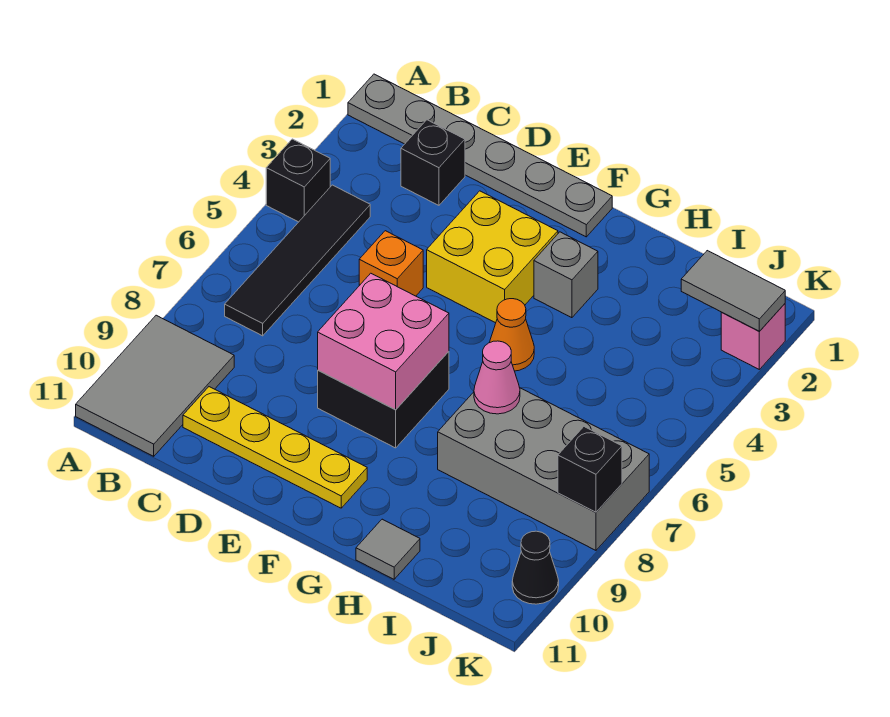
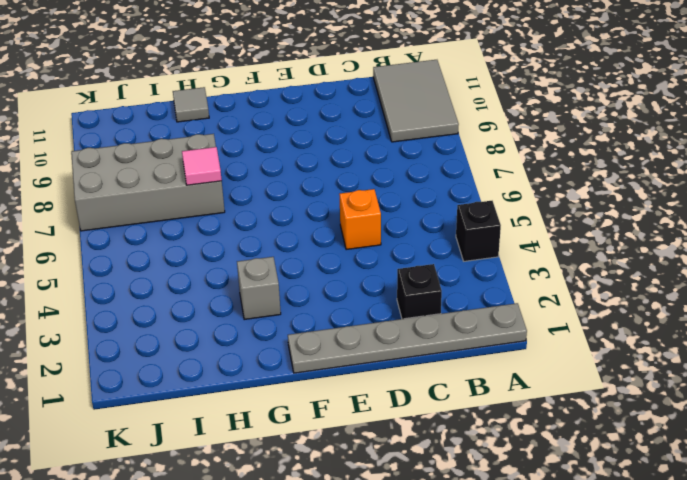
pink 1x1 tile [182,147,222,185] -> pink 1x1 cone [474,341,520,414]
none -> black 1x4 tile [225,185,370,336]
none -> yellow 1x4 plate [183,387,367,508]
none -> yellow 2x2 brick [427,191,558,323]

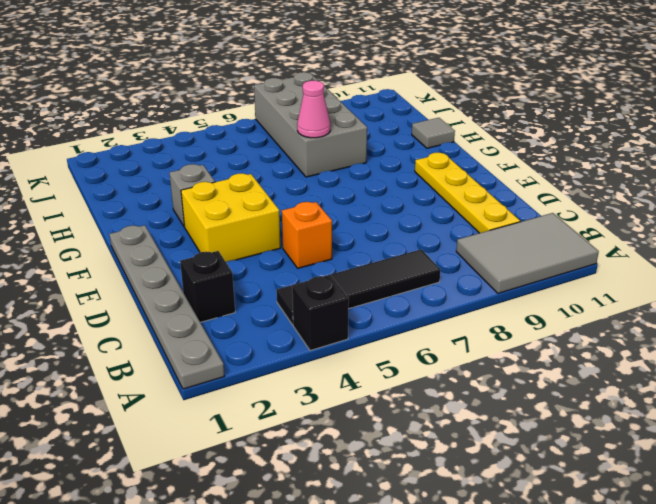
none -> black 2x2 brick [318,352,449,448]
none -> orange 1x1 cone [490,299,534,371]
none -> pink 1x1 brick [721,304,785,369]

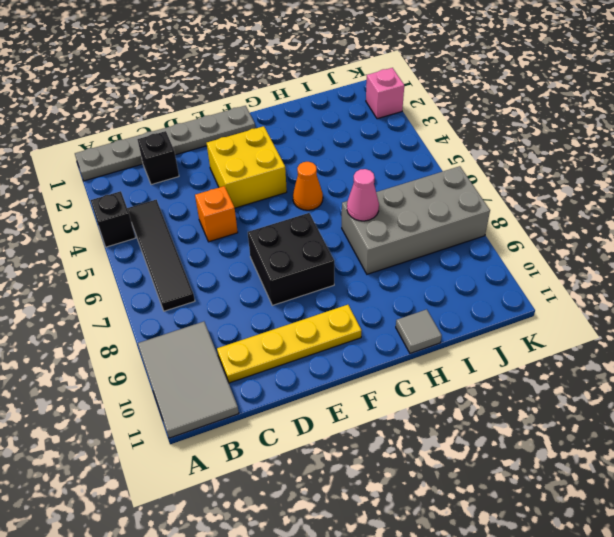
none -> grey 1x1 brick [534,232,598,318]
none -> black 1x1 cone [512,531,559,604]
none -> pink 2x2 brick [318,273,449,410]

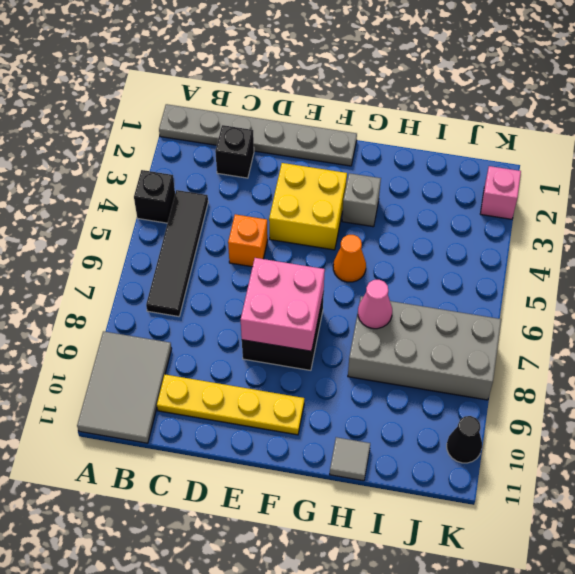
none -> grey 1x2 tile [681,251,785,331]
none -> black 1x1 brick [558,427,622,512]

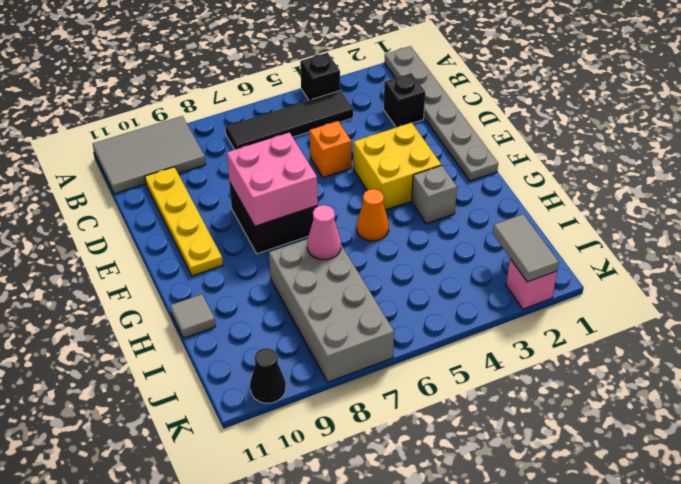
none -> black 1x1 brick [558,427,622,512]

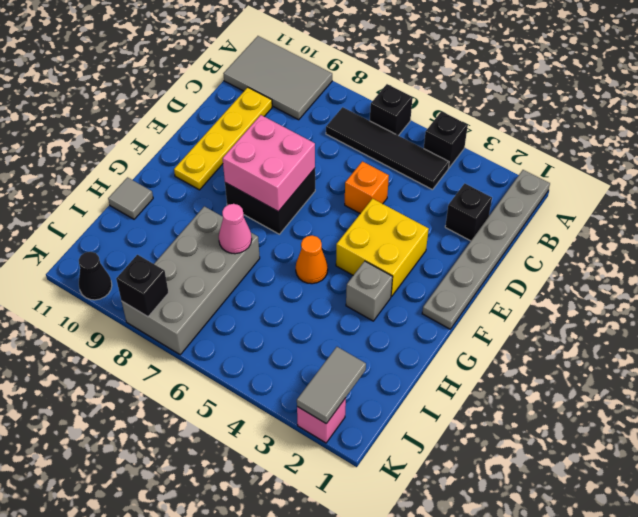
black 1x1 brick [370,84,413,136] -> none

